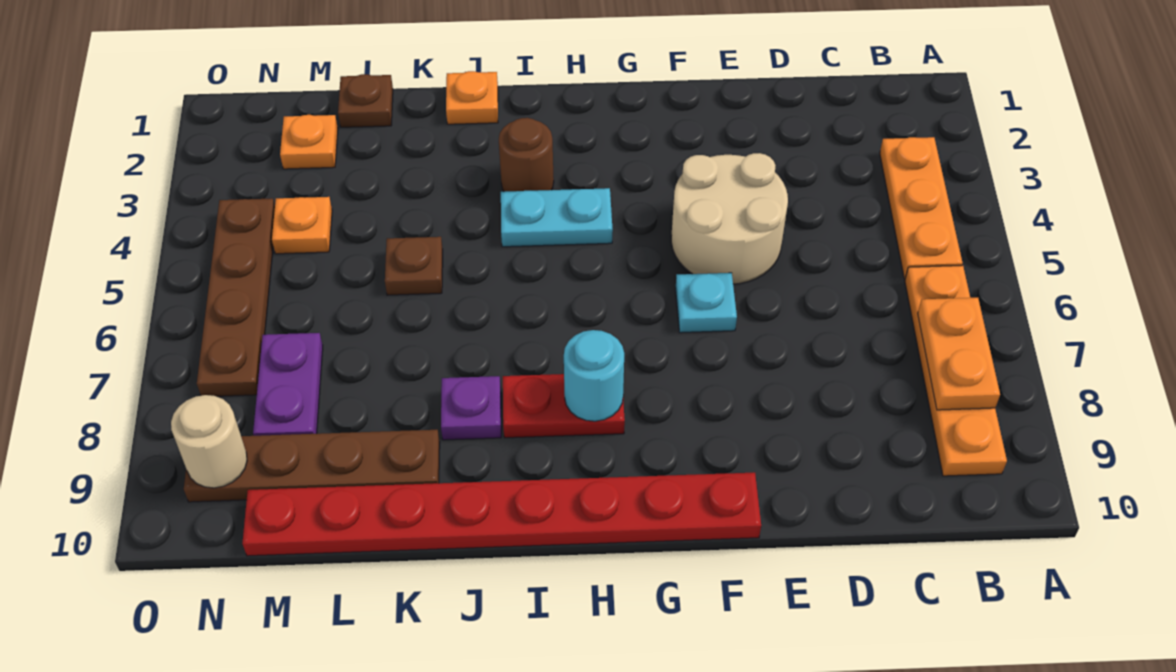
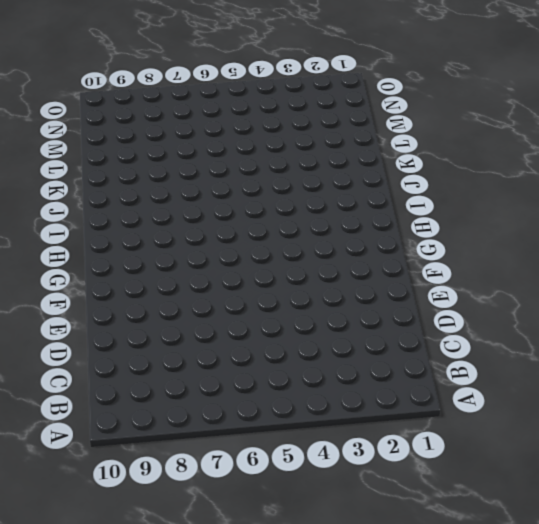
none -> orange 1x3 plate [880,137,963,279]
none -> orange 1x4 plate [905,266,1007,476]
none -> tan 2x2 round brick [671,153,788,284]

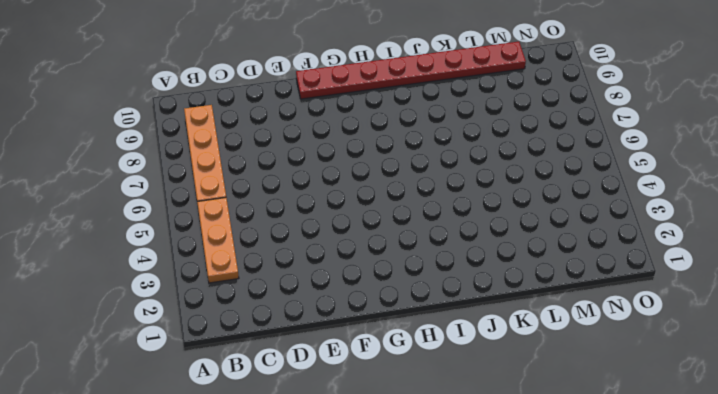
none -> tan 2x2 round brick [671,153,788,284]
none -> cyan 1x1 plate [676,273,737,333]
none -> cyan 1x2 plate [501,188,613,247]

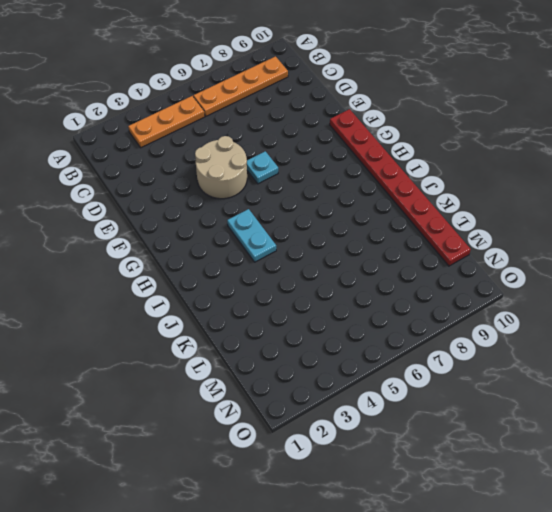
none -> red 1x2 plate [503,374,625,438]
none -> brown 1x1 round brick [499,118,554,192]
none -> orange 1x1 plate [446,71,498,124]

